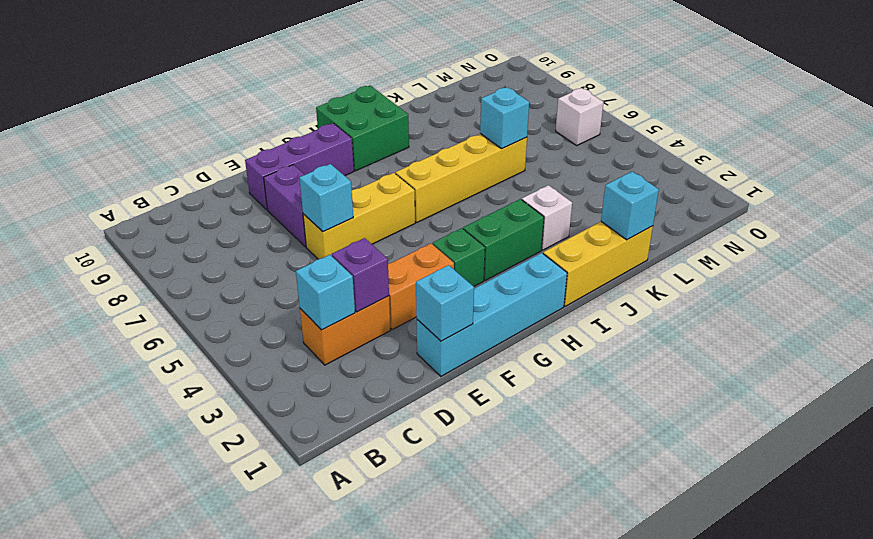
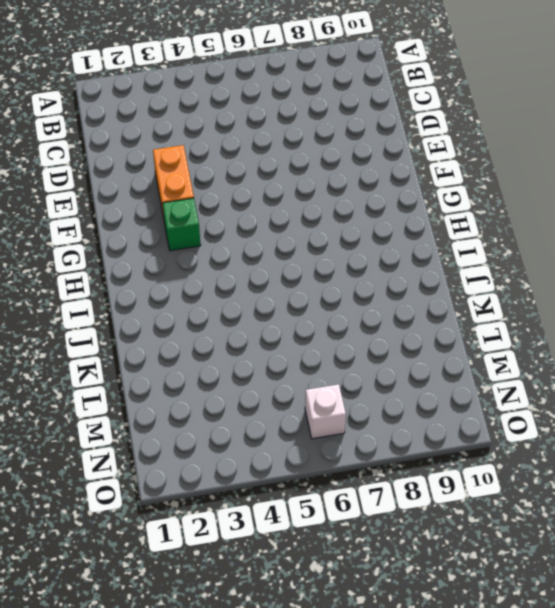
none -> orange 1x2 brick [300,296,390,365]
none -> cyan 1x4 brick [417,253,567,376]
none -> yellow 1x3 brick [303,173,415,259]

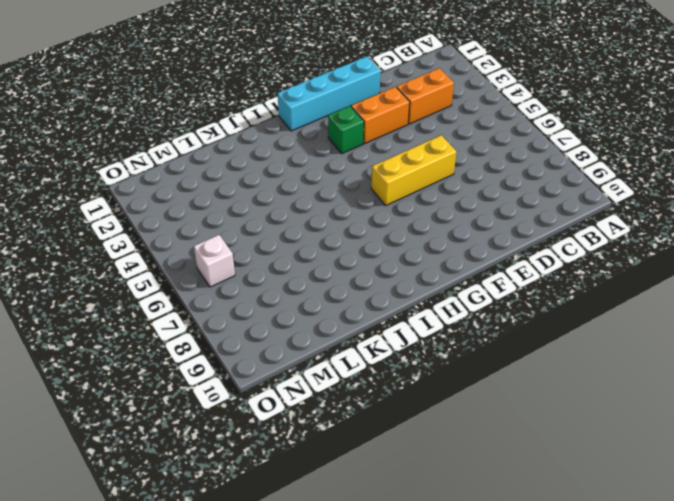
none -> purple 1x2 brick [264,165,306,247]
none -> purple 1x3 brick [245,123,354,210]
none -> green 1x2 brick [463,199,544,281]

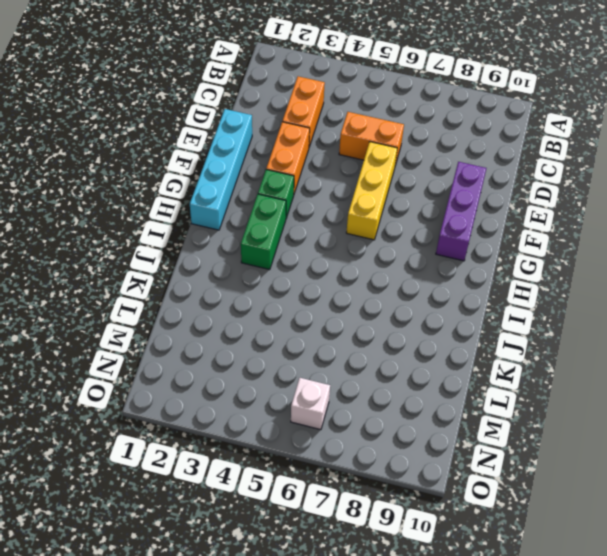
orange 1x2 brick [339,112,404,165] -> none
none -> purple 1x2 brick [264,165,306,247]
none -> yellow 1x4 brick [395,134,527,223]
none -> green 2x2 brick [316,86,409,171]

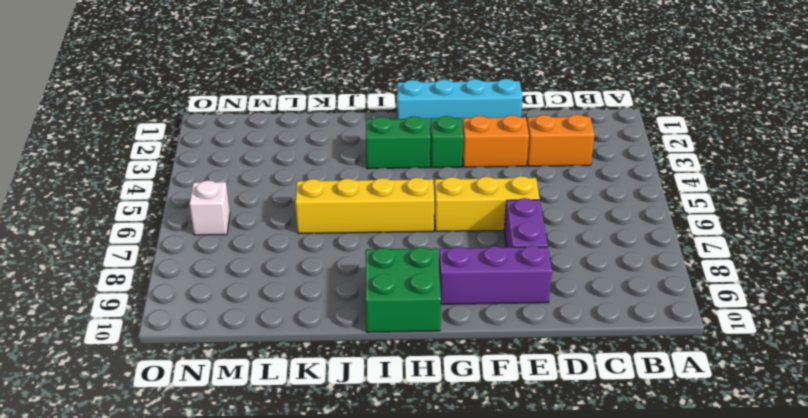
none -> yellow 1x3 brick [543,222,653,306]
none -> white 1x1 brick [522,185,572,250]
none -> cyan 1x1 brick [296,255,355,330]

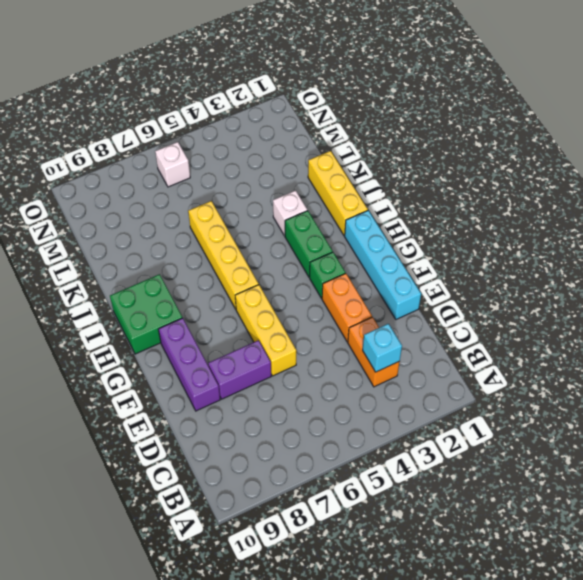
none -> purple 1x1 brick [332,238,389,312]
none -> cyan 1x1 brick [416,265,474,341]
none -> cyan 1x1 brick [300,164,353,231]

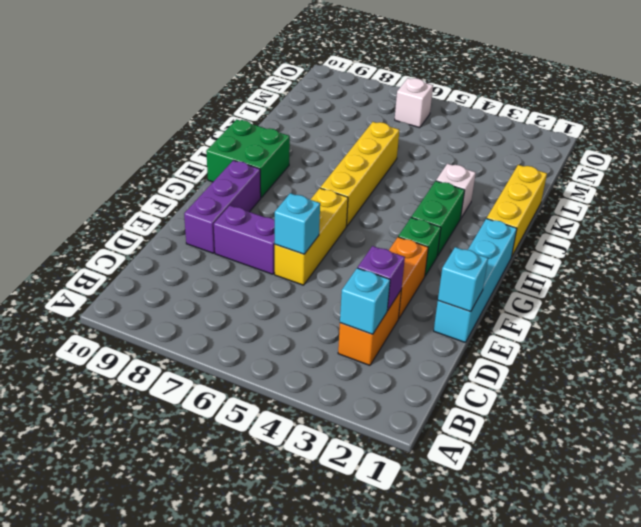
none -> cyan 1x1 brick [601,171,659,240]
none -> cyan 1x1 brick [480,87,529,149]

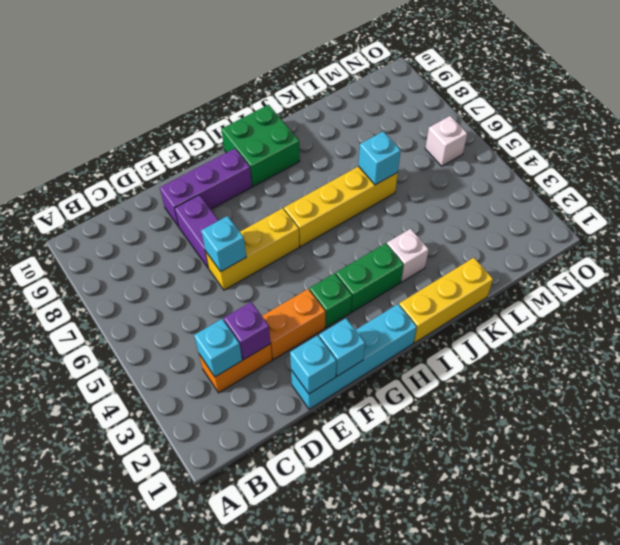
cyan 1x1 brick [319,318,365,376] -> cyan 1x1 brick moved to [601,171,659,240]

